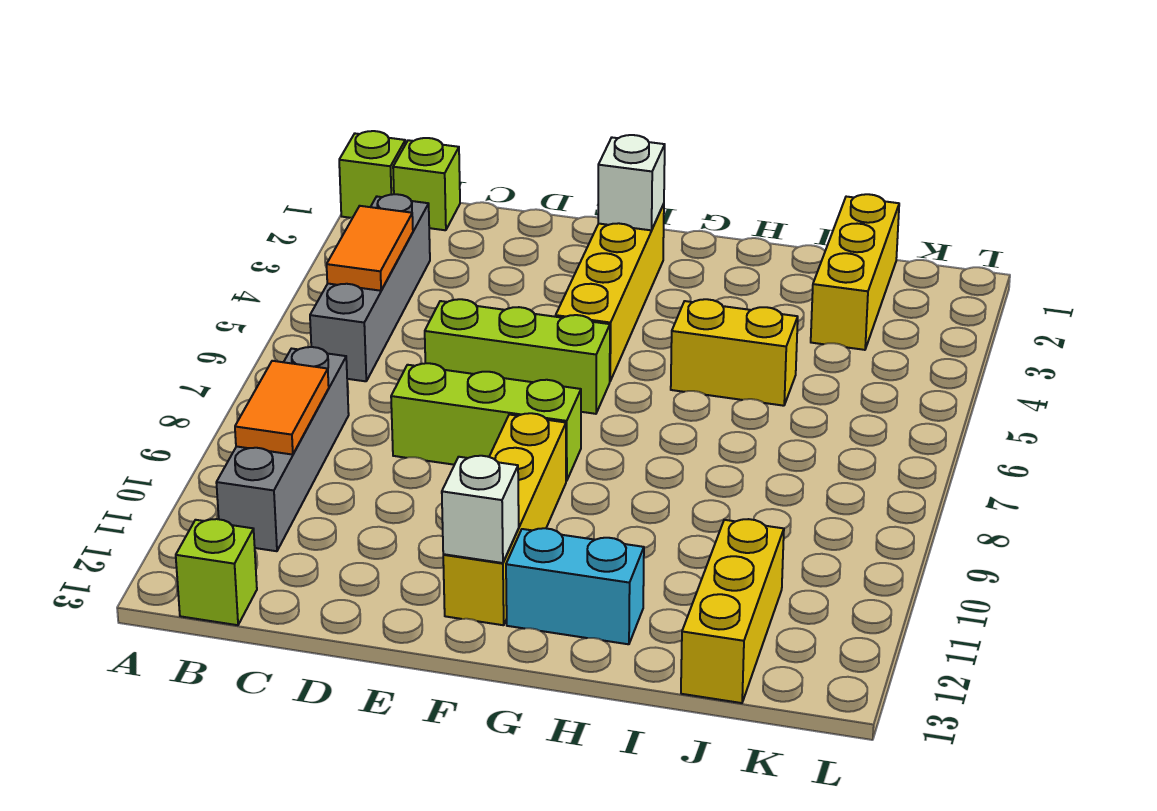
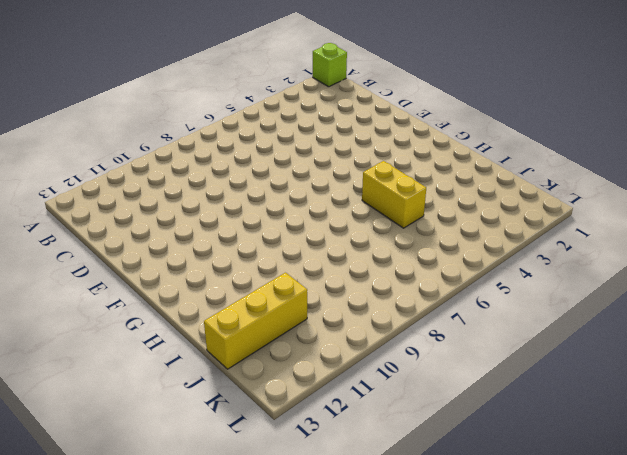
none -> lime 1x1 brick [393,138,460,230]
none -> grey 1x4 brick [310,194,430,381]
none -> grey 1x4 brick [216,347,349,551]

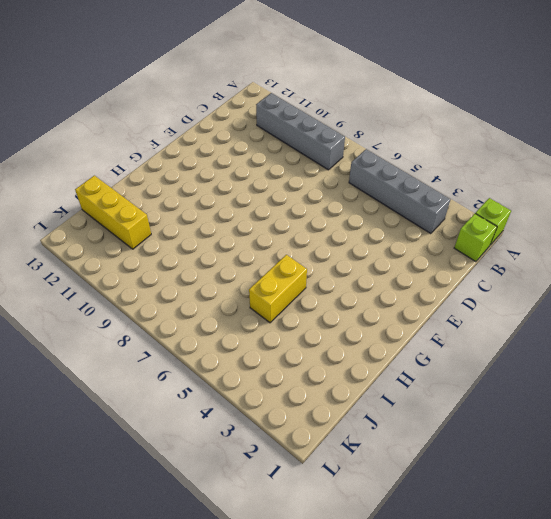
none -> lime 1x1 brick [176,519,257,625]
none -> lime 1x3 brick [425,299,610,414]
none -> lime 1x3 brick [391,363,581,481]

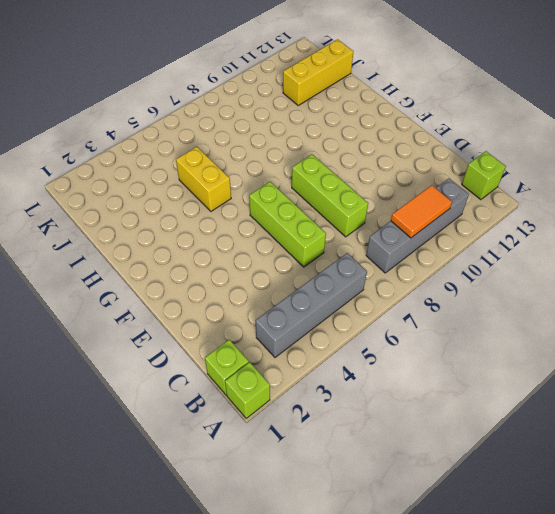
none -> yellow 1x4 brick [556,204,664,381]
none -> yellow 1x4 brick [443,413,566,625]
none -> cyan 1x2 brick [506,528,644,644]

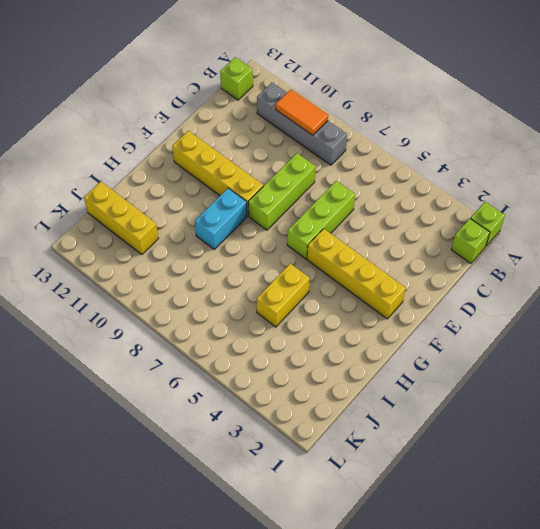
cyan 1x2 brick [195,188,247,249] -> cyan 1x2 brick moved to [506,528,644,644]
none -> grey 1x4 brick [310,194,430,381]
none -> yellow 1x3 brick [811,194,899,350]
none -> orange 1x2 tile [327,206,413,291]

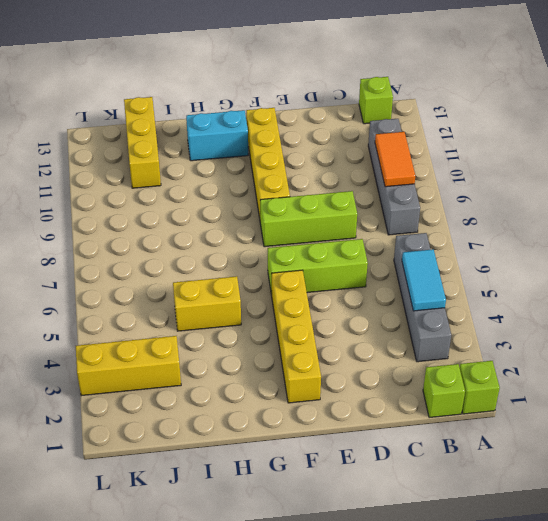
cyan 1x2 tile [402,249,446,311] -> orange 1x2 tile [327,206,413,291]
yellow 1x3 brick [76,336,181,396] -> yellow 1x3 brick turned to [811,194,899,350]
none -> white 1x1 brick [598,135,665,230]
none -> white 1x1 brick [442,456,519,563]

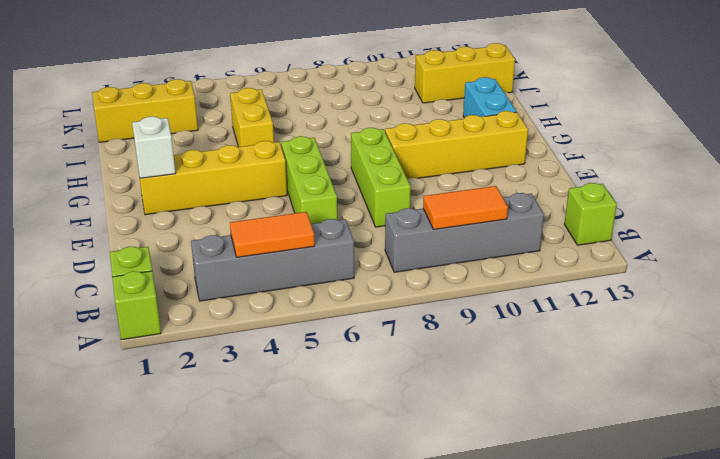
none -> white 1x1 brick [442,456,519,563]

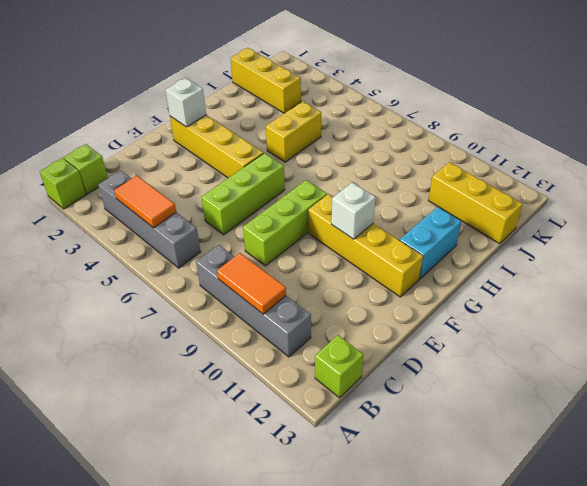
white 1x1 brick [331,182,376,239] -> white 1x1 brick moved to [442,456,519,563]

